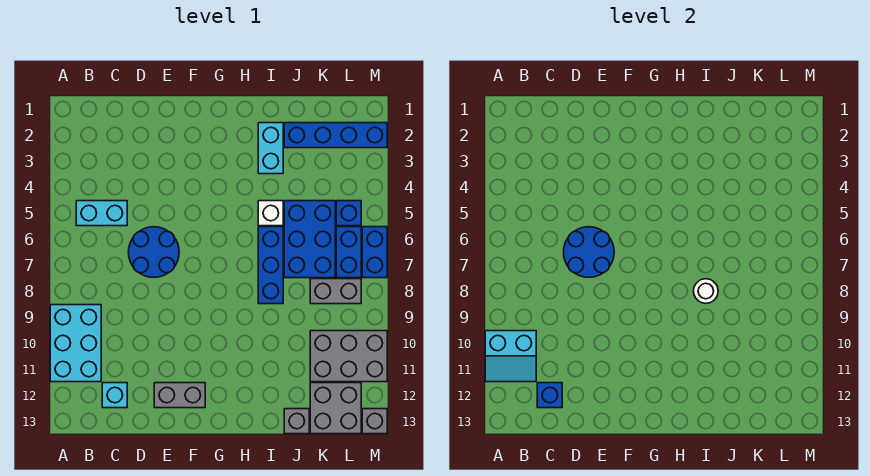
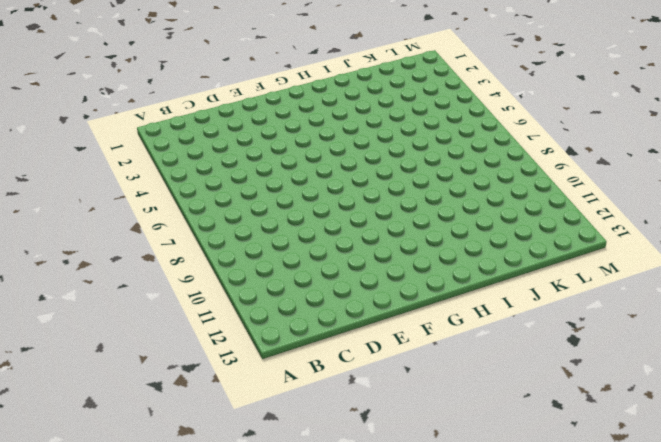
none -> cyan 2x3 brick [50,305,101,382]
none -> cyan 1x2 brick [76,201,127,226]
none -> cyan 1x1 brick [102,383,127,408]

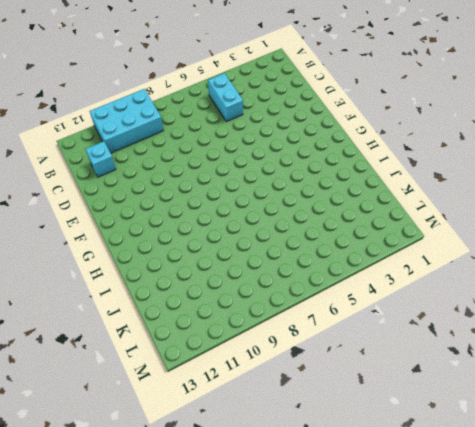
none -> blue 2x2 round brick [129,227,179,277]
none -> grey 1x2 brick [154,383,205,408]
none -> cyan 1x2 brick [258,123,283,174]

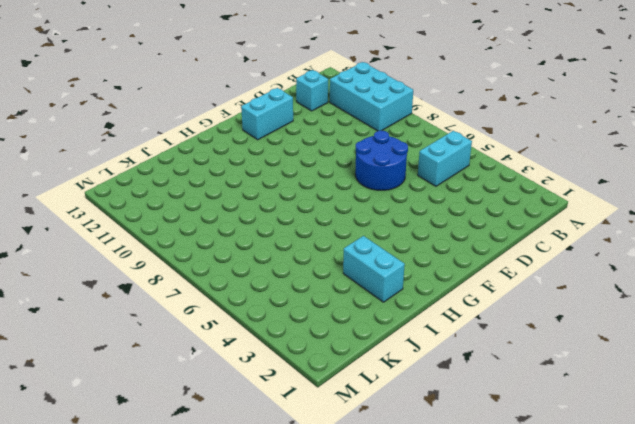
cyan 1x2 brick [241,88,293,140] -> grey 1x2 brick [154,383,205,408]
none -> white 1x1 brick [258,201,283,226]
none -> blue 1x3 brick [258,227,283,304]
none -> blue 1x4 brick [284,123,387,148]

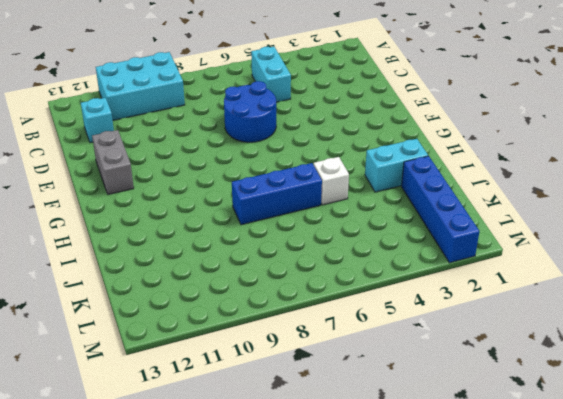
none -> blue 2x3 brick [284,201,335,278]
none -> grey 1x1 brick [284,409,309,434]
none -> grey 1x2 brick [310,279,361,304]

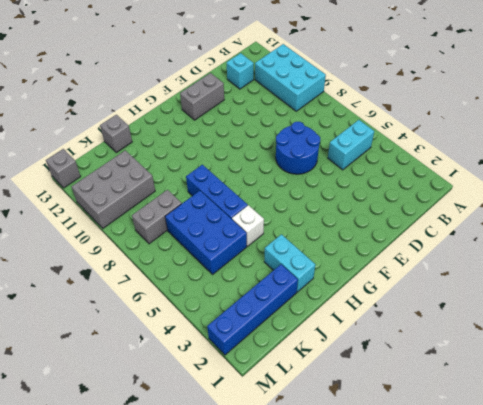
none -> grey 2x2 brick [310,383,361,434]
none -> blue 1x1 brick [336,201,361,226]
none -> blue 1x2 brick [336,227,361,278]

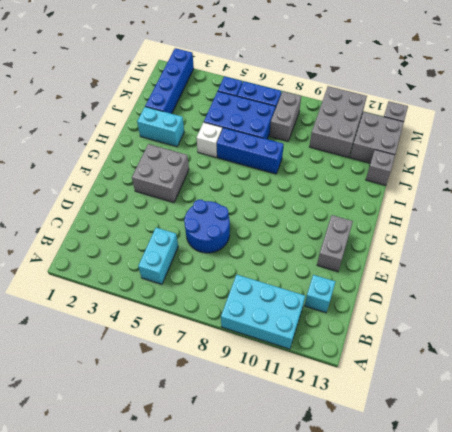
grey 2x2 brick [132,144,189,203] -> none
none -> blue 1x2 brick [362,227,387,278]
none -> cyan 2x2 slope [485,331,536,382]
none -> blue 1x1 brick [537,383,562,408]

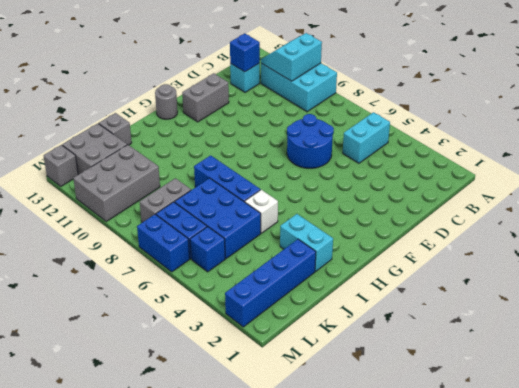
grey 1x1 round brick [155,84,178,119] -> none
none -> blue 2x2 round brick [564,227,614,277]
none -> white 1x1 round brick [694,279,718,303]

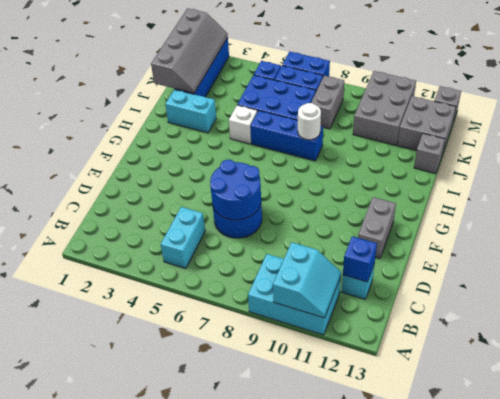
grey 2x4 slope [151,8,228,93] -> none

